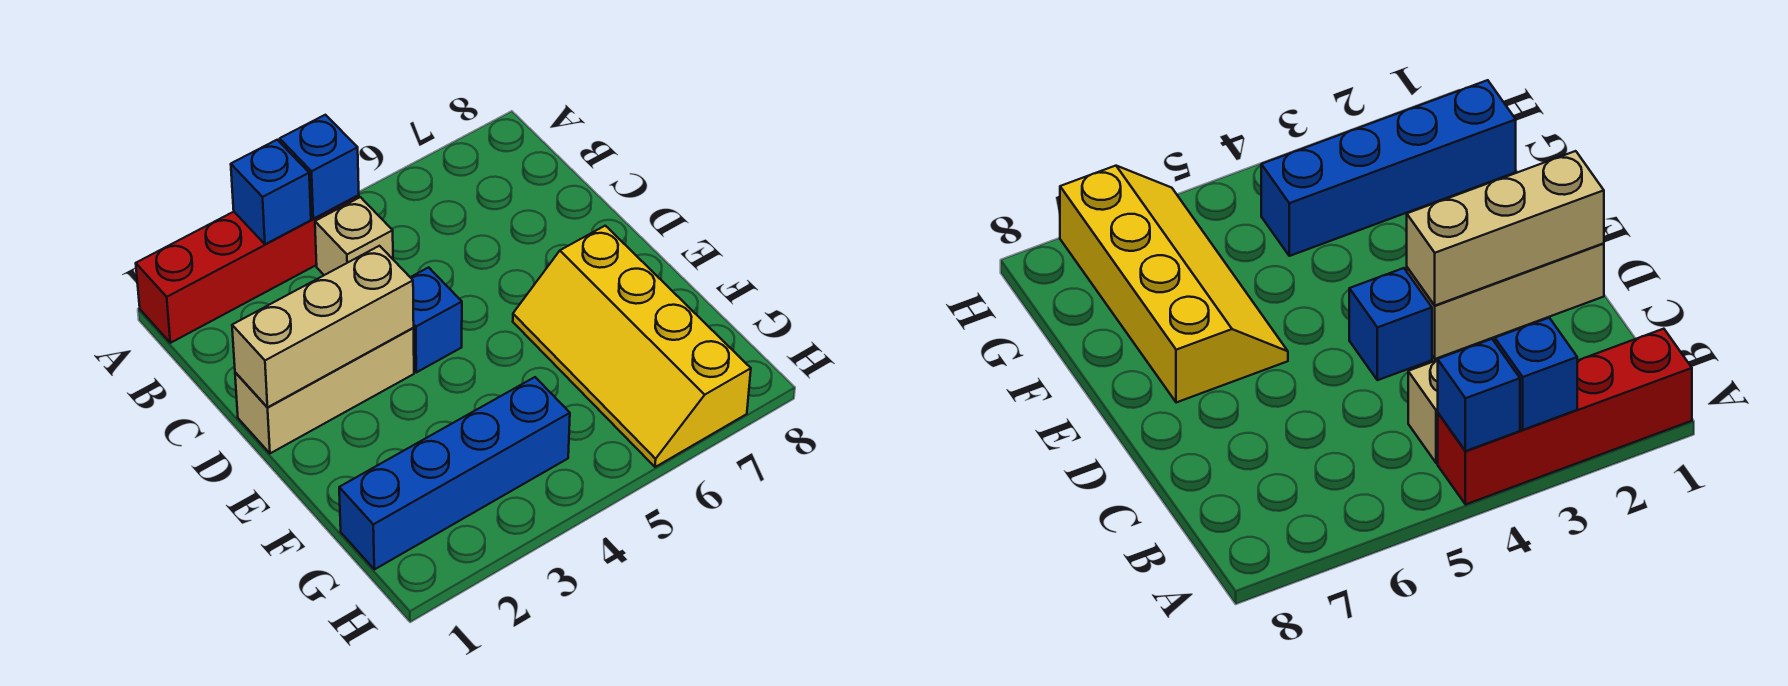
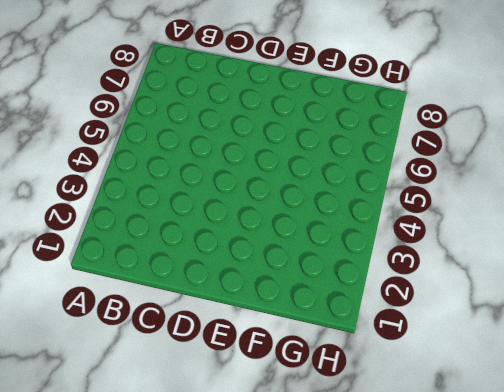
none -> red 1x4 brick [136,195,359,343]
none -> tan 1x1 brick [315,197,393,275]

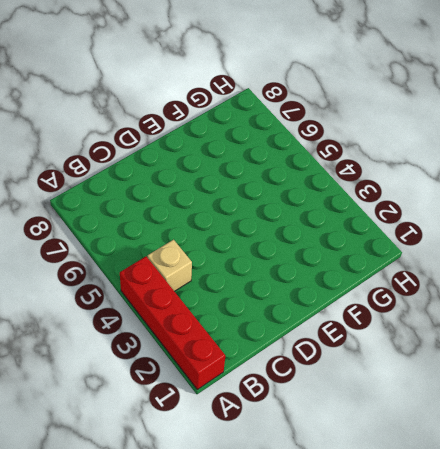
none -> tan 1x3 brick [235,328,414,453]
none -> blue 1x1 brick [410,267,462,372]

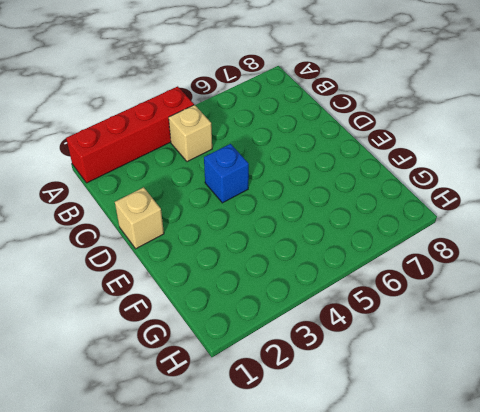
tan 1x1 brick [115,187,164,249] -> tan 1x3 brick [235,328,414,453]
none -> yellow 2x4 slope [513,226,751,467]
none -> blue 1x4 brick [339,377,570,569]

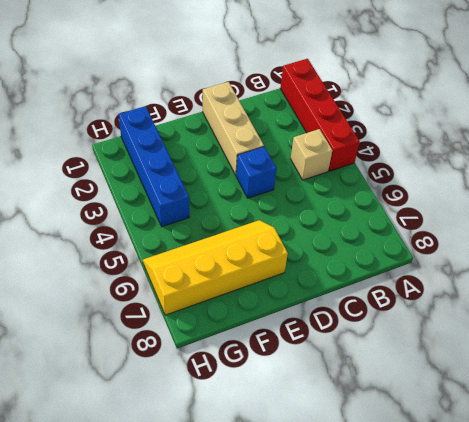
none -> blue 1x1 brick [231,140,311,244]
none -> blue 1x1 brick [280,115,359,219]

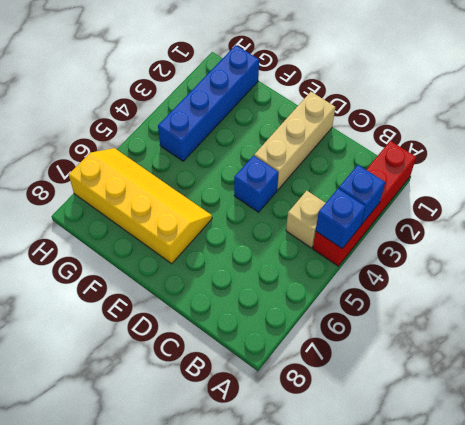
none -> tan 1x3 brick [232,246,414,407]

